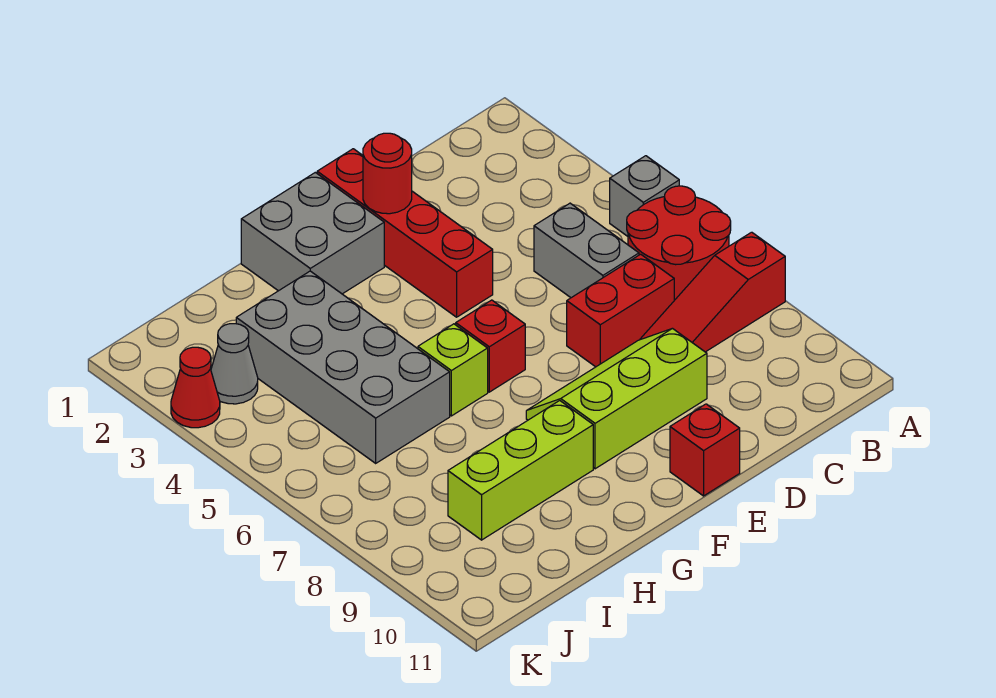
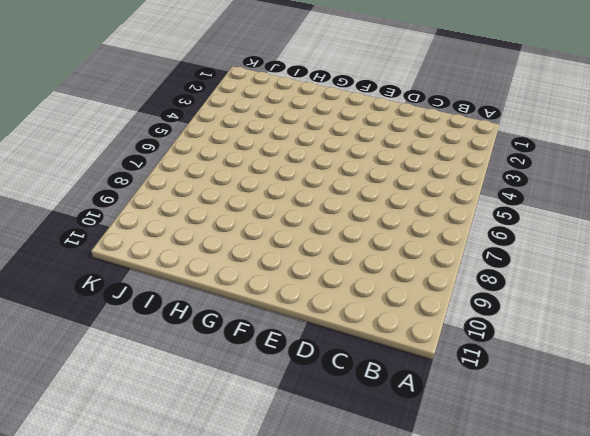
none -> grey 1x1 brick [610,156,679,236]
none -> red 2x2 round brick [627,186,731,300]
none -> red 1x3 slope [640,232,785,352]

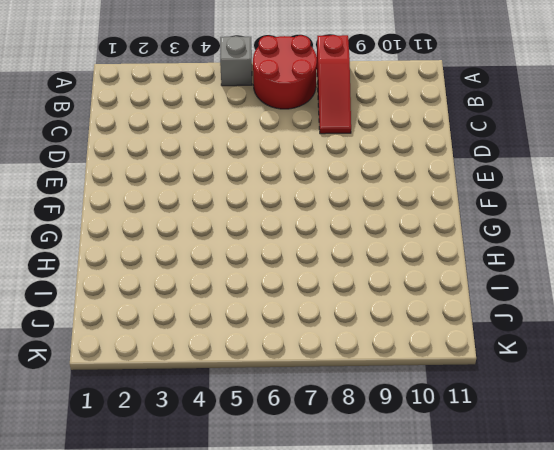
none -> grey 1x2 brick [534,203,639,298]
none -> red 1x2 brick [567,254,674,367]
none -> lime 2x3 slope [526,328,707,469]

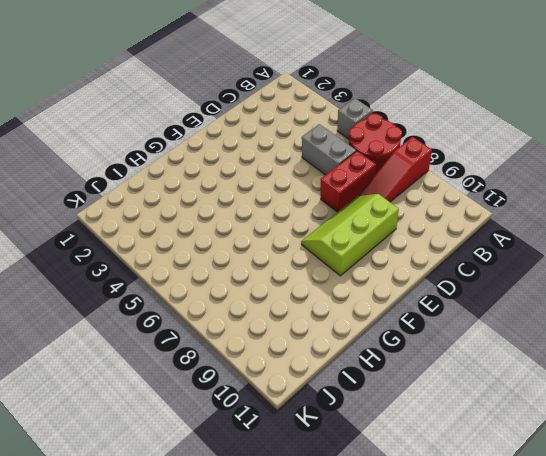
none -> red 1x4 brick [317,149,493,317]
none -> red 1x1 brick [670,404,740,496]
none -> grey 2x2 brick [241,172,384,294]

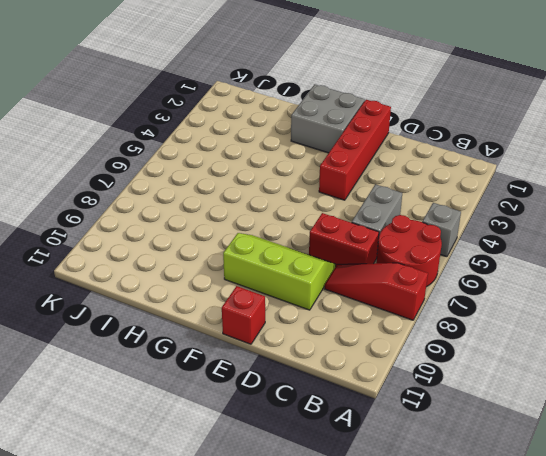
none -> red 1x1 brick [456,300,525,392]
none -> lime 1x1 brick [418,324,488,416]
none -> lime 1x3 brick [448,401,593,540]

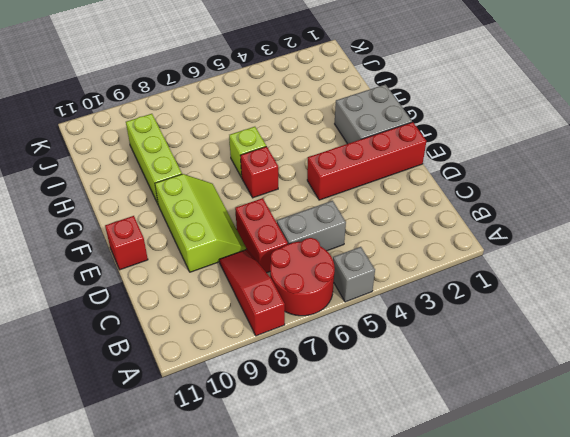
none -> grey 2x4 brick [236,271,450,463]
none -> grey 1x1 cone [211,324,258,404]
none -> red 1x1 cone [171,347,220,428]

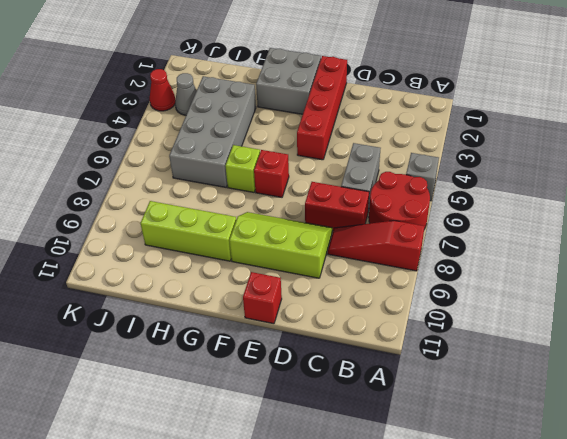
none -> red 1x1 round brick [363,133,412,214]

